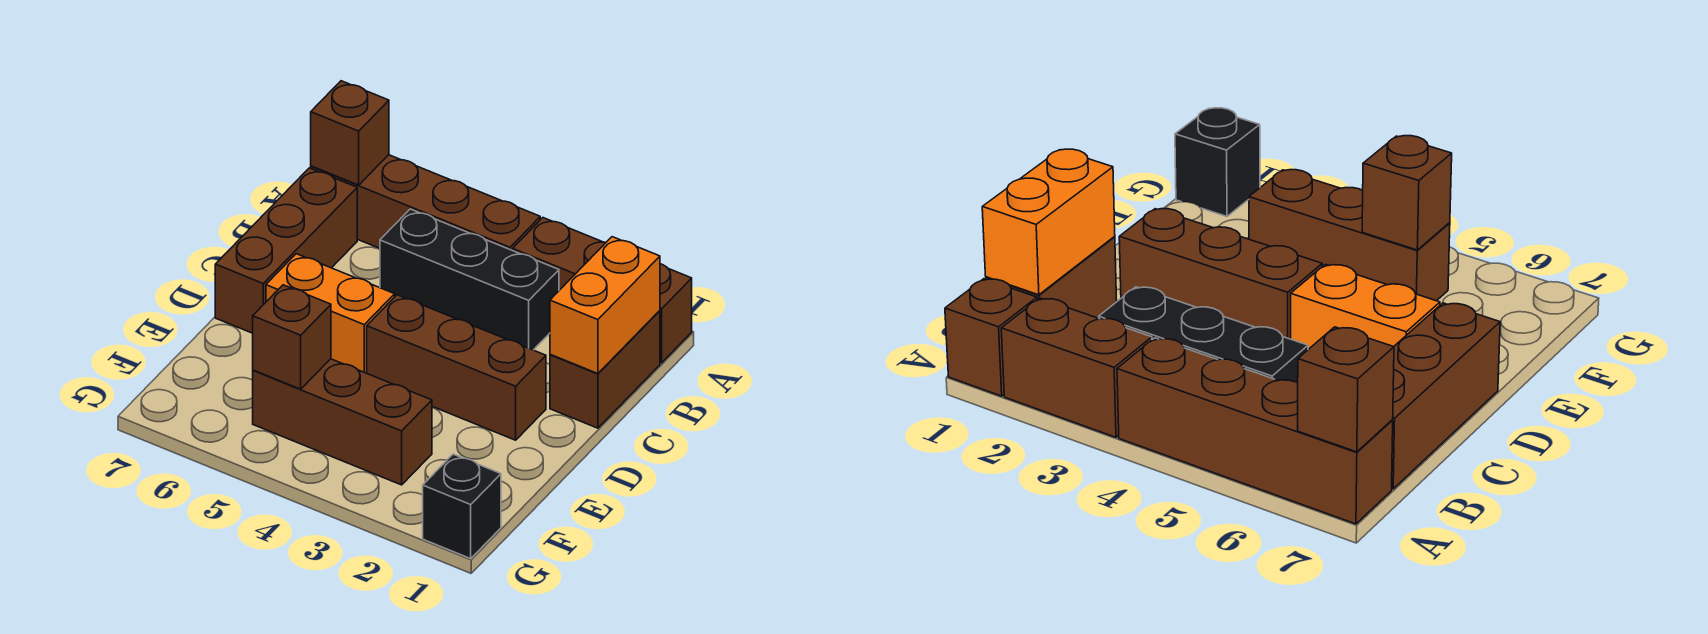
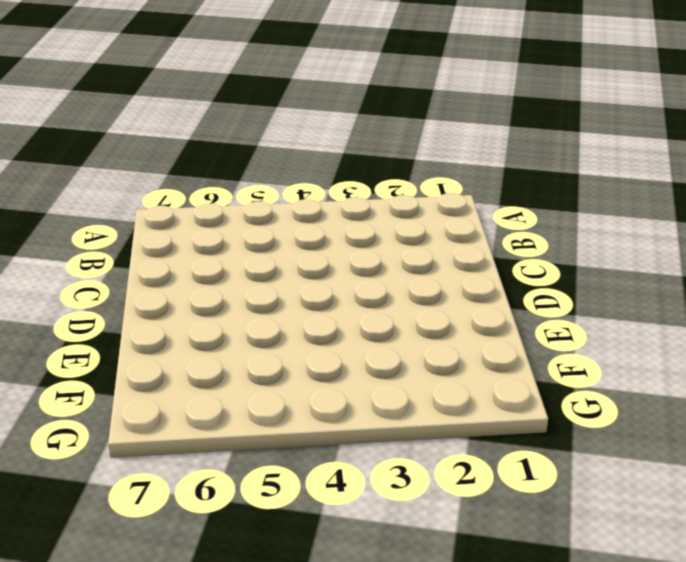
none -> brown 1x1 brick [660,264,692,363]
none -> brown 1x2 brick [513,218,606,290]
none -> brown 1x4 brick [311,155,540,250]

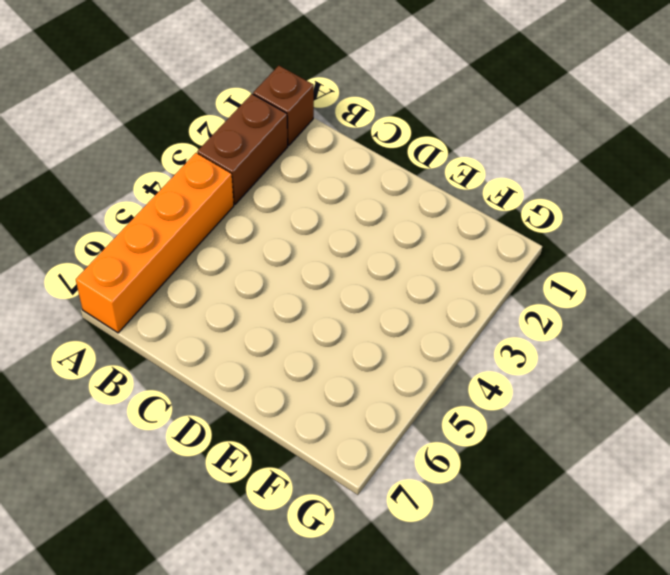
orange 1x4 brick [76,153,234,333] -> brown 1x4 brick [311,155,540,250]
none -> brown 1x2 brick [550,311,660,428]
none -> black 1x3 brick [380,209,559,350]
none -> brown 1x3 brick [215,168,357,333]

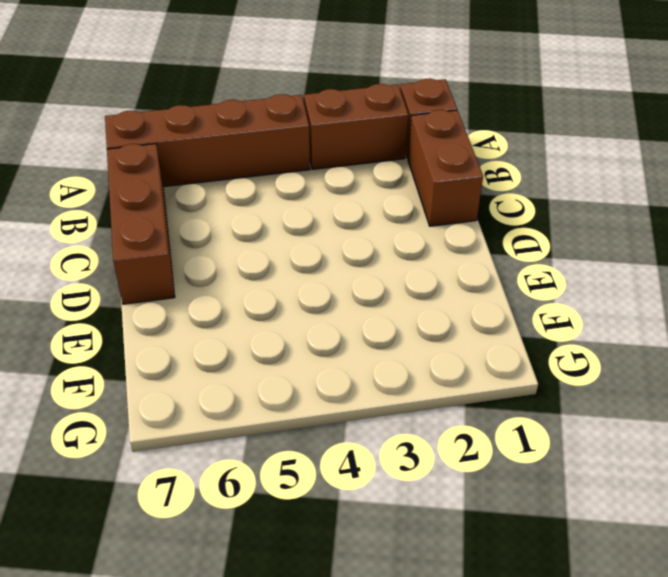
none -> black 1x3 brick [380,209,559,350]
none -> brown 1x3 brick [367,295,546,440]
none -> orange 1x2 brick [266,254,395,373]

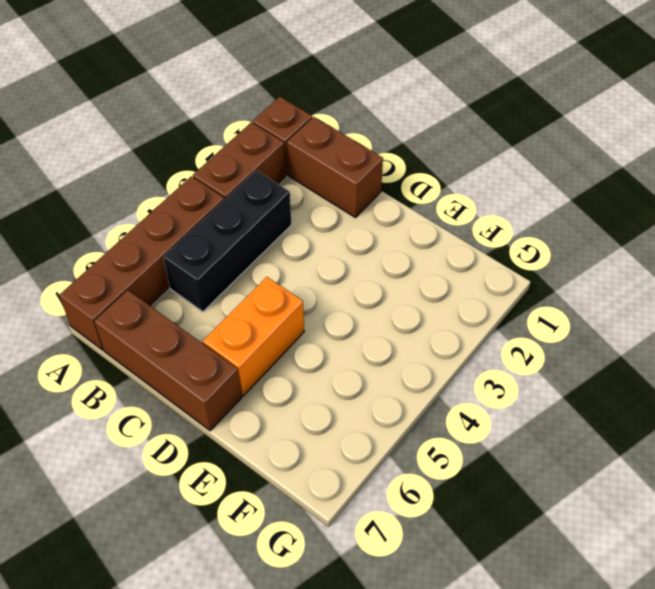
none -> brown 1x3 brick [367,295,546,440]
none -> brown 1x3 brick [253,359,432,485]
none -> black 1x1 brick [423,454,501,559]

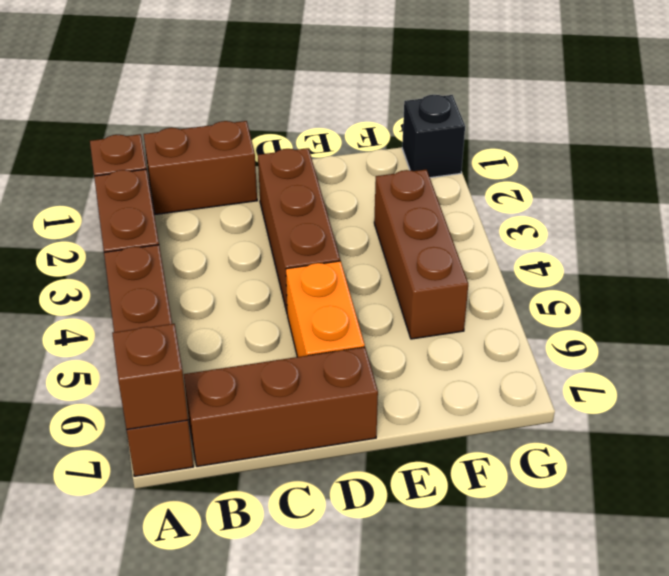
none -> black 1x3 brick [380,209,559,350]
none -> orange 1x2 brick [550,237,660,374]
none -> brown 1x1 brick [253,285,331,389]

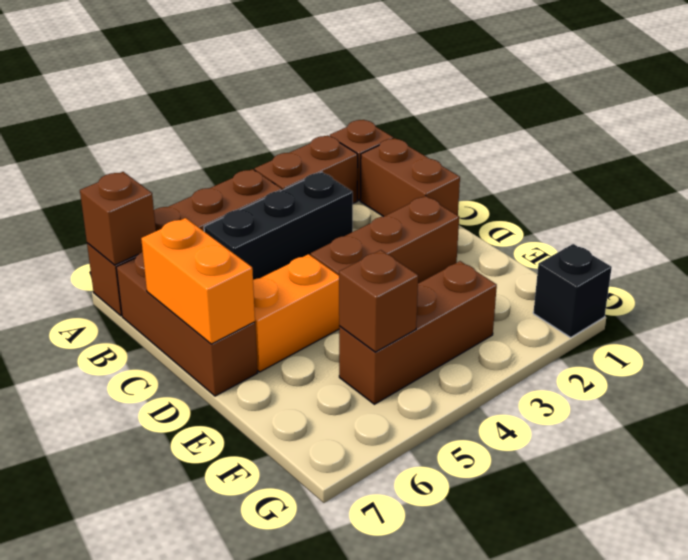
orange 1x2 brick [141,218,255,344] -> orange 1x2 brick moved to [550,237,660,374]

